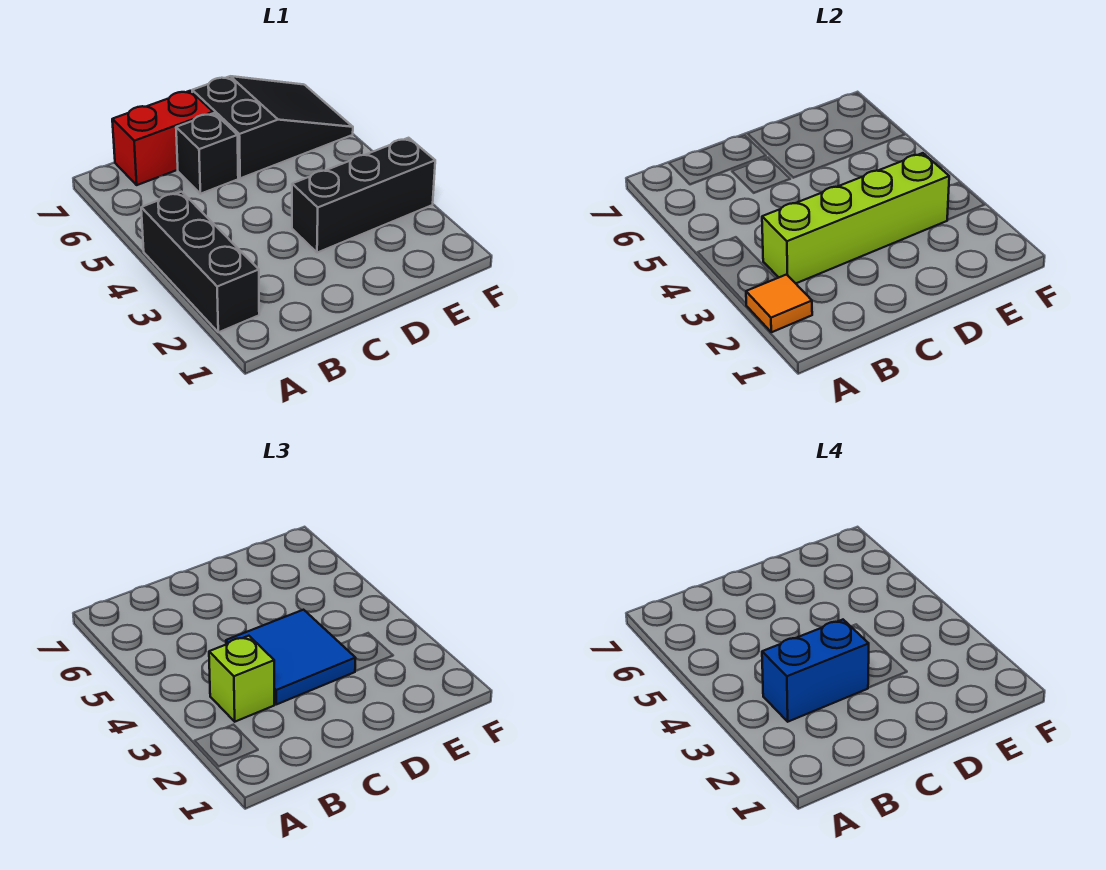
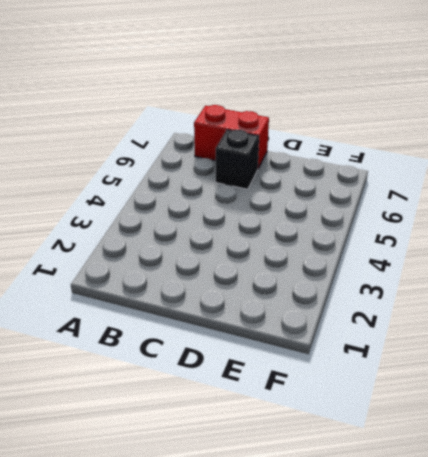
none -> black 1x3 brick [141,192,259,332]
none -> black 1x3 brick [292,138,435,253]

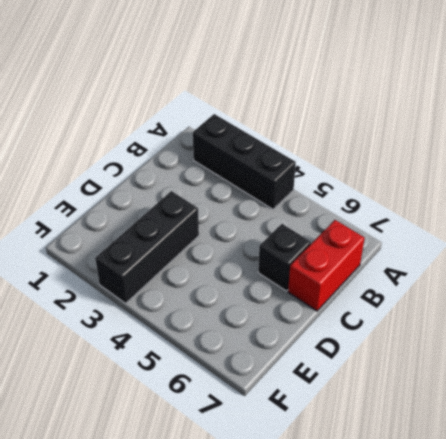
none -> black 2x3 slope [192,76,353,178]
none -> orange 1x1 tile [746,275,812,332]

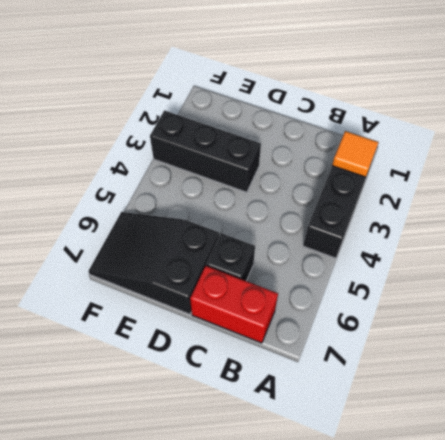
none -> lime 1x4 brick [762,153,949,283]
none -> lime 1x1 brick [209,636,274,722]

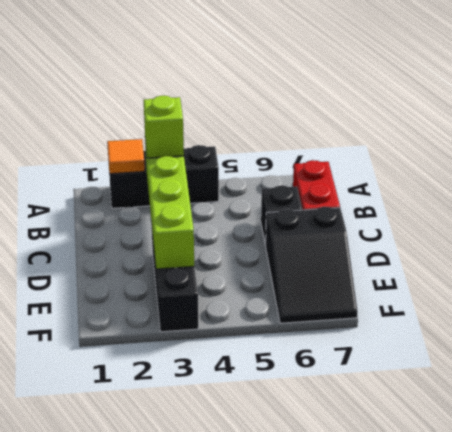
none -> blue 2x2 tile [226,610,356,704]
none -> blue 1x2 brick [762,620,869,722]

